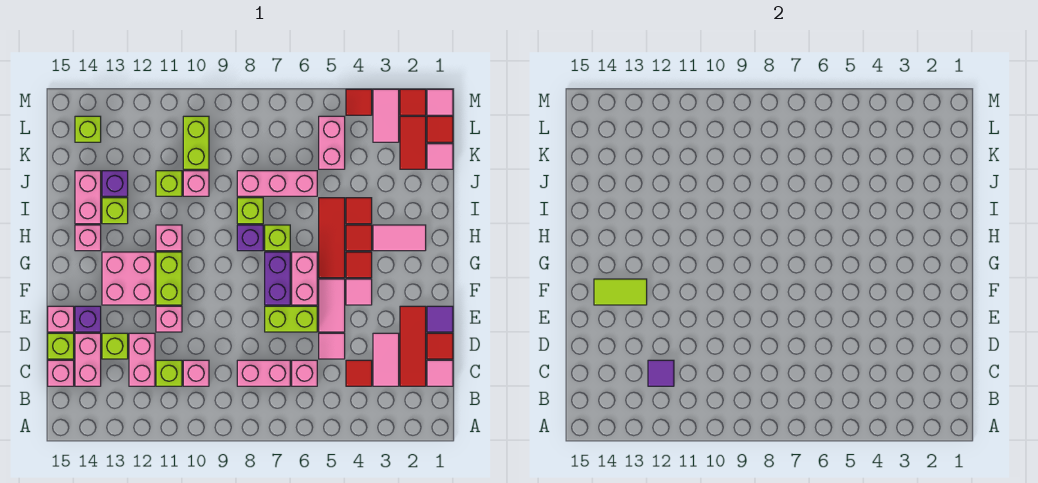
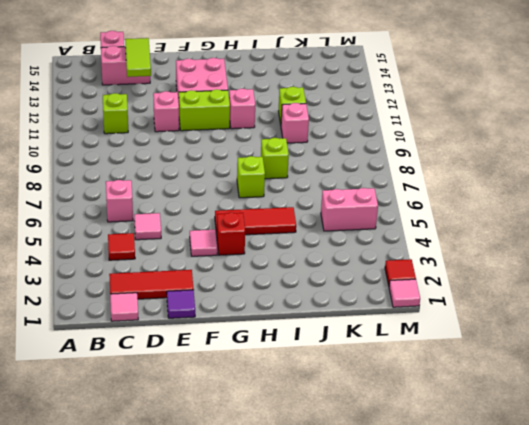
lime 1x2 tile [125,38,151,77] -> lime 1x2 tile moved to [594,279,647,305]
red 1x1 brick [217,212,245,255] -> red 1x1 tile [346,252,372,278]
none -> pink 1x2 tile [373,333,399,386]
none -> pink 1x2 brick [237,360,290,386]
none -> pink 1x1 brick [183,360,209,386]
none -> pink 1x2 brick [129,333,155,386]

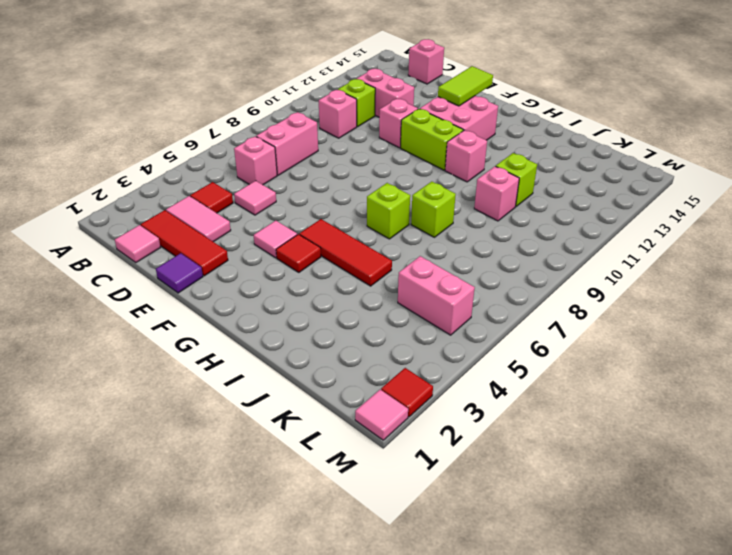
none -> pink 1x2 brick [75,333,101,386]
none -> red 1x1 tile [427,333,453,359]
none -> lime 1x1 brick [102,333,128,359]
none -> lime 1x1 brick [48,333,74,359]

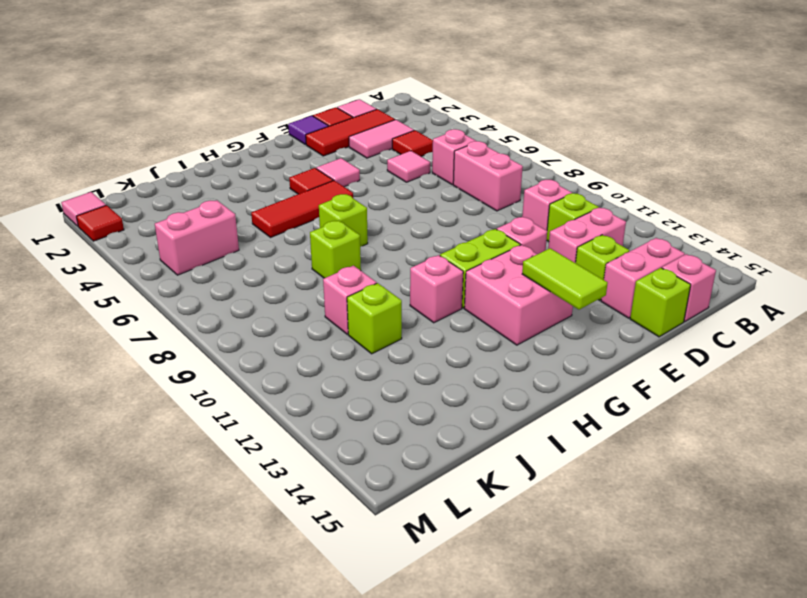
none -> pink 1x2 tile [319,279,345,332]
none -> lime 1x2 brick [265,306,317,332]
none -> purple 1x1 brick [75,306,101,332]
none -> pink 1x1 brick [48,306,74,332]

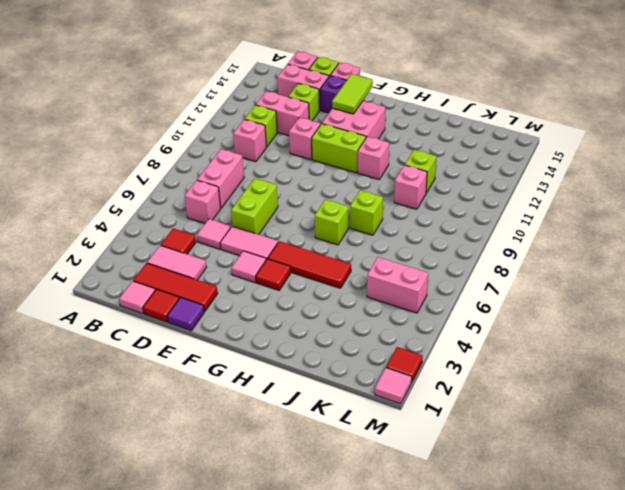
none -> pink 1x2 brick [292,252,317,305]
none -> purple 1x2 brick [265,252,290,305]
none -> pink 1x2 tile [373,225,426,251]
none -> red 1x1 tile [346,225,372,251]

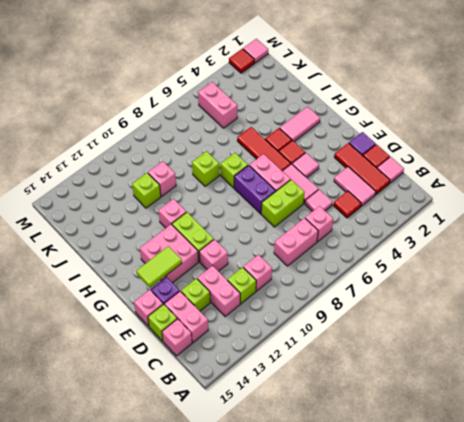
none -> purple 1x1 brick [237,225,263,251]
none -> pink 1x1 brick [75,225,101,251]
none -> red 1x1 tile [346,198,372,224]
none -> lime 1x1 brick [102,198,128,224]

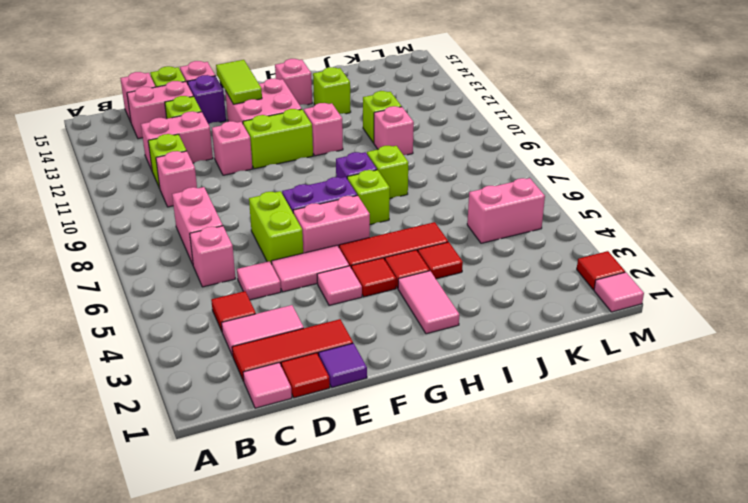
none -> pink 1x2 brick [75,171,101,224]
none -> pink 1x3 brick [237,171,317,196]
none -> purple 1x1 brick [102,171,128,196]
none -> pink 1x1 tile [427,144,453,169]

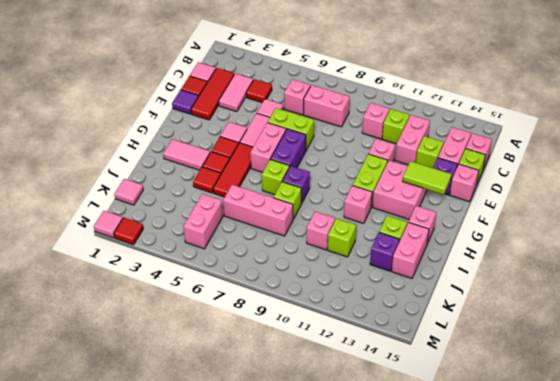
none -> red 1x2 tile [400,116,426,169]
none -> lime 1x2 brick [183,116,209,169]
none -> red 1x1 tile [427,116,453,142]
none -> pink 1x2 tile [373,89,399,142]

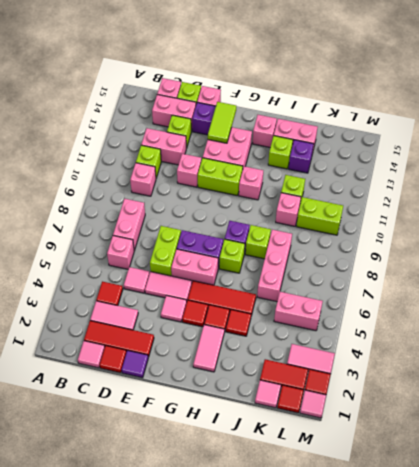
none -> lime 1x1 brick [75,116,101,142]
none -> red 1x1 tile [346,89,372,115]
none -> purple 1x1 tile [648,360,674,386]

